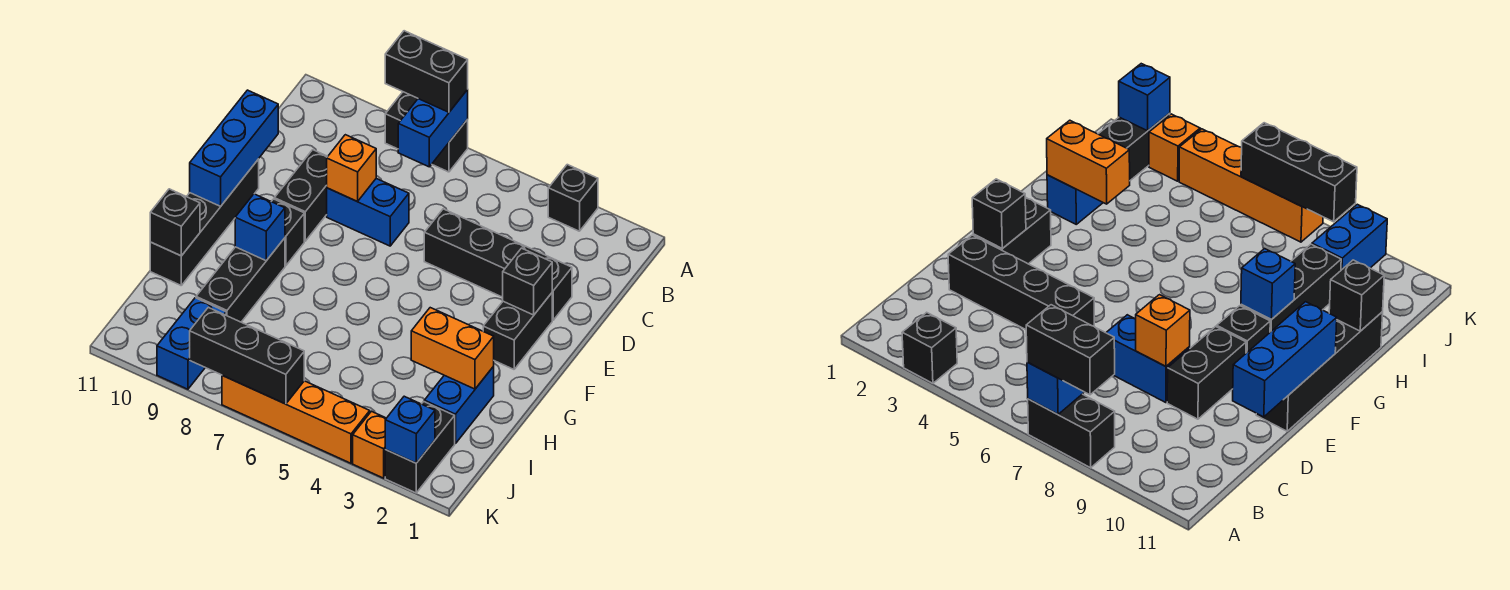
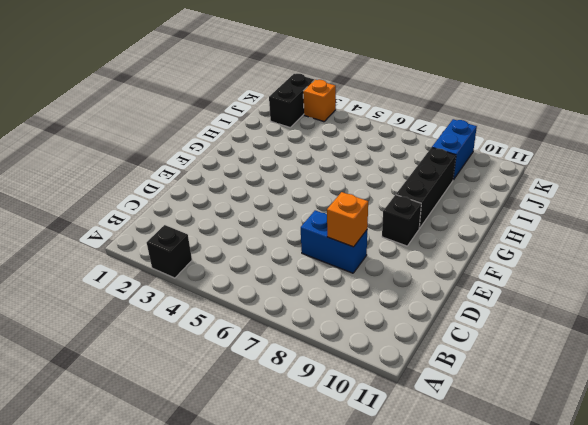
none -> black 1x2 brick [385,92,468,172]
none -> black 1x4 brick [424,209,572,320]
none -> black 1x2 brick [274,150,328,241]

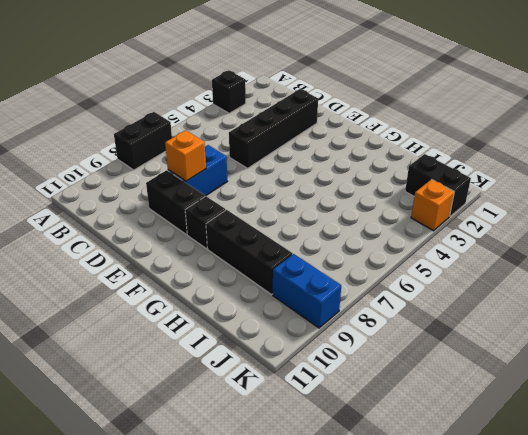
none -> black 1x2 brick [483,293,552,369]
none -> black 1x4 brick [150,159,259,285]
none -> blue 1x2 brick [424,366,494,444]

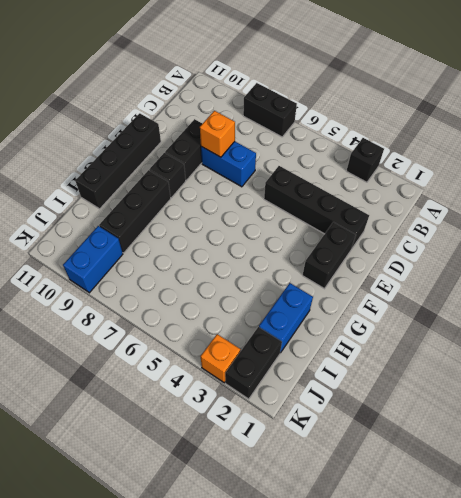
none -> orange 1x4 brick [222,375,370,463]
none -> blue 1x2 brick [398,90,468,167]
none -> blue 1x3 brick [190,90,278,206]

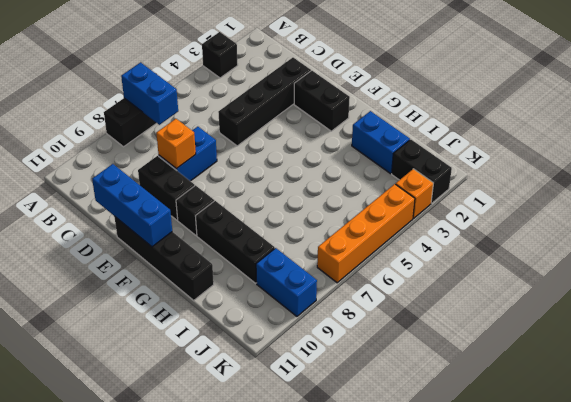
none -> black 1x1 brick [503,248,552,315]
none -> blue 1x1 brick [235,194,285,261]
none -> orange 1x2 brick [411,308,494,389]

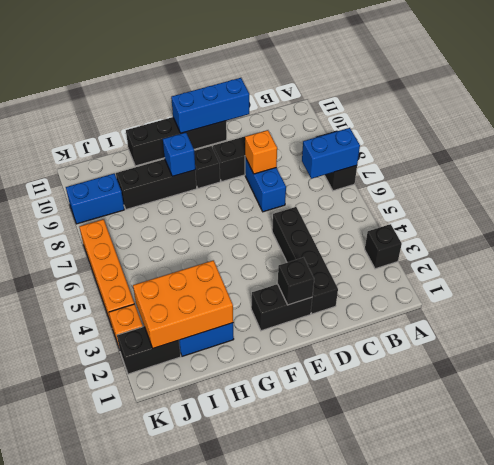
orange 2x3 brick [133,260,233,349] -> orange 1x2 brick [411,308,494,389]
none -> black 1x1 brick [150,189,200,256]
none -> blue 1x1 brick [385,396,435,463]
none -> black 1x3 brick [190,307,304,404]

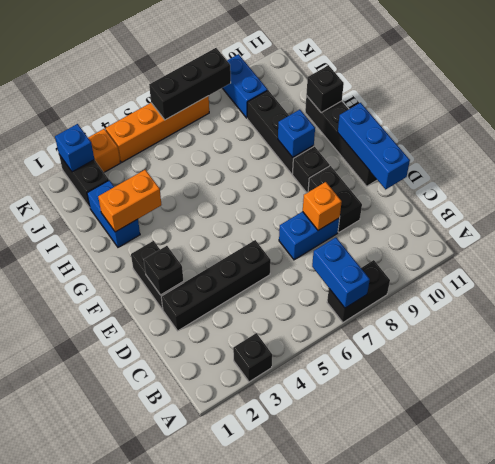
none -> black 1x2 brick [385,31,468,112]

